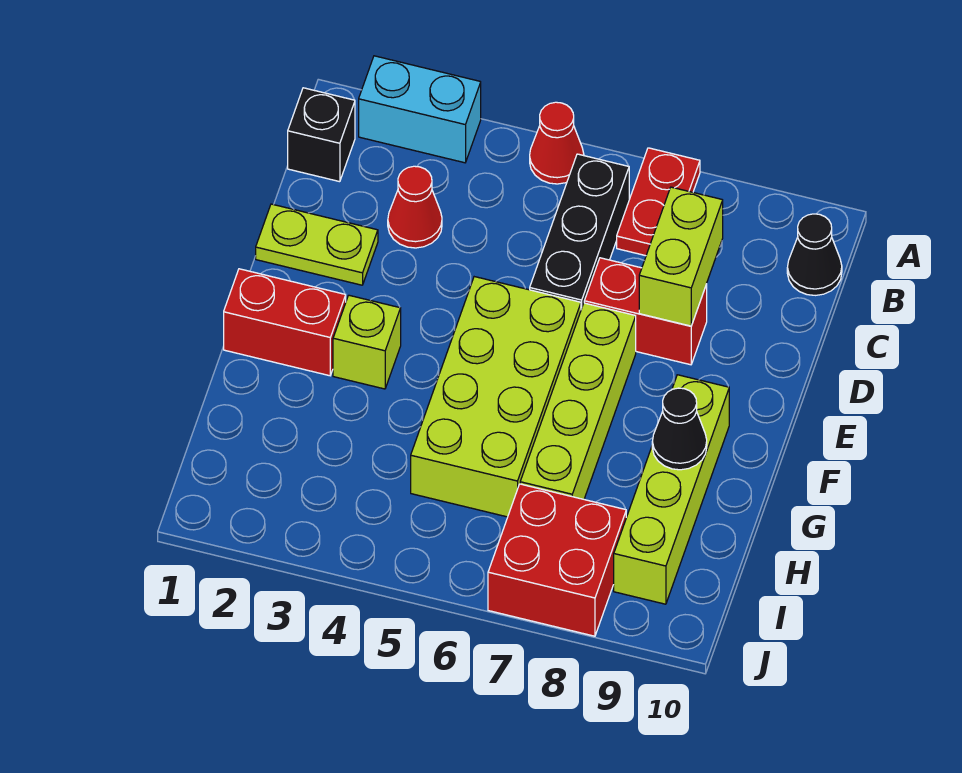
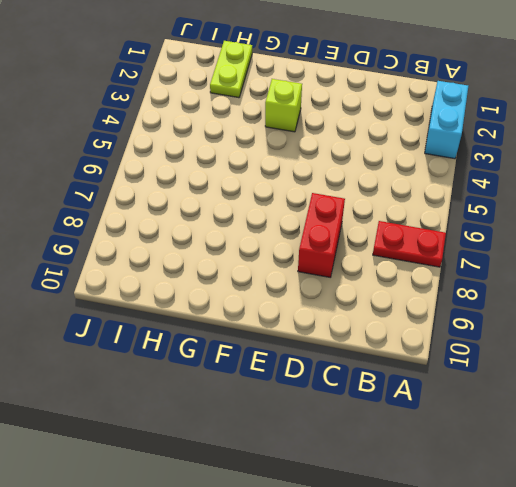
lime 1x2 plate [210,41,252,98] -> lime 1x2 plate moved to [256,204,378,285]
none -> red 1x1 cone [530,102,584,184]
none -> black 1x1 brick [288,88,355,182]
none -> black 1x3 brick [530,154,629,309]

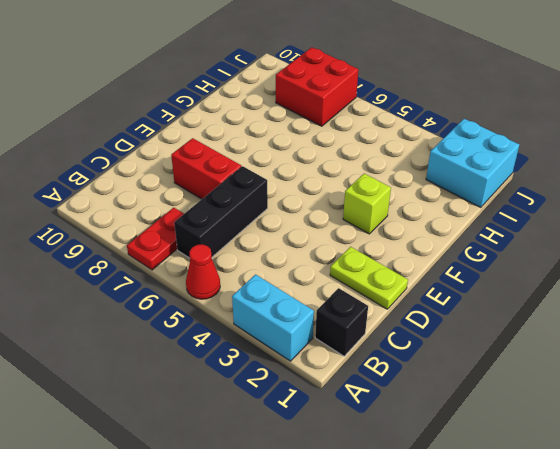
cyan 2x2 brick [426,119,519,208] -> none
none -> black 1x1 cone [787,214,842,295]
none -> red 1x1 cone [388,166,442,248]
none -> lime 2x4 brick [411,277,581,517]

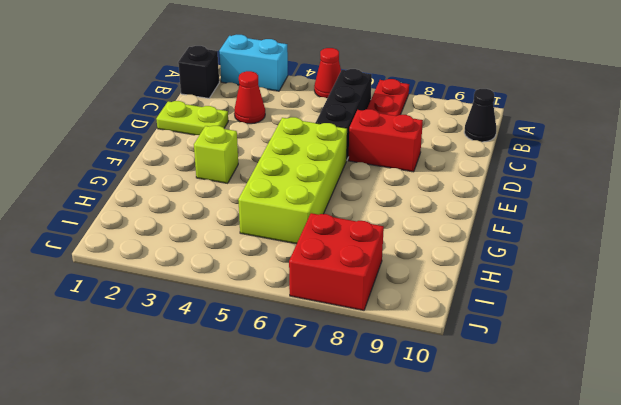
none -> lime 1x4 brick [520,303,636,499]
none -> red 1x2 brick [224,269,346,376]
none -> lime 1x4 brick [614,375,729,604]

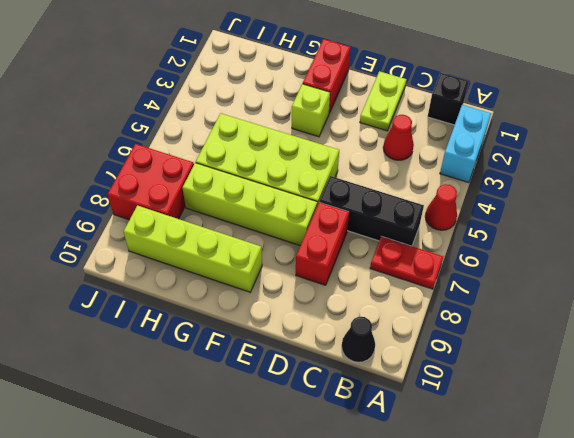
none -> lime 1x2 brick [639,187,723,326]
none -> black 1x1 cone [652,388,707,470]

